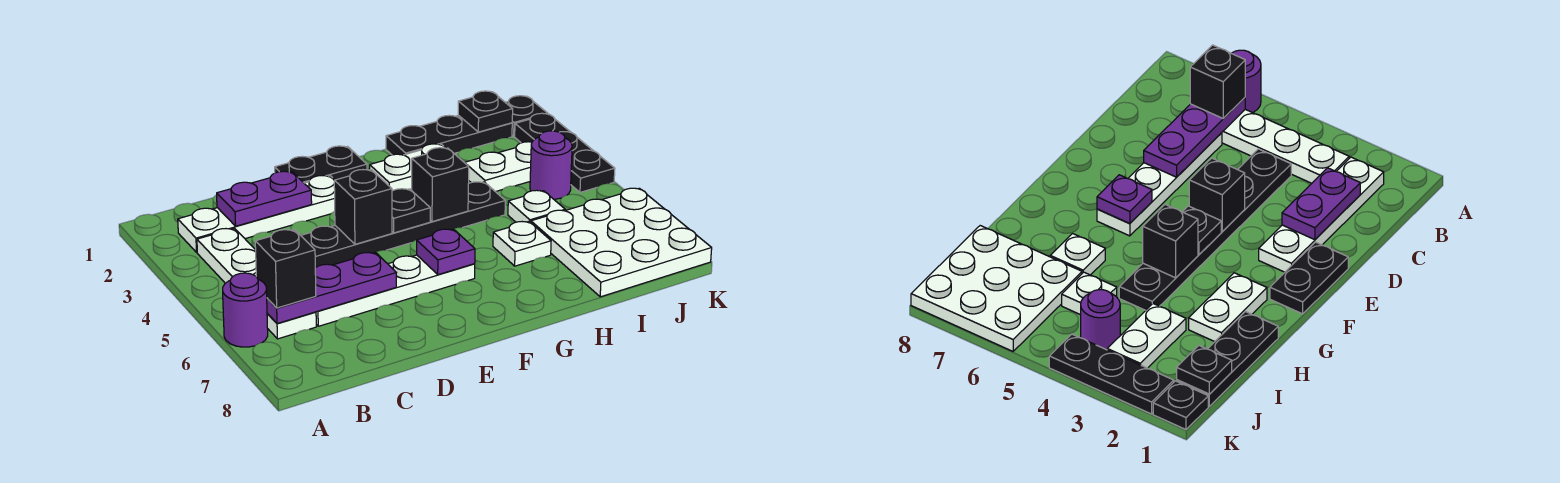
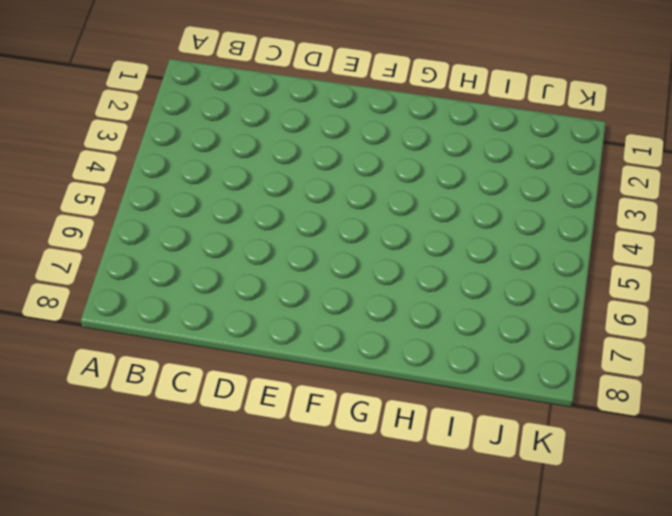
none -> purple 1x1 round brick [223,273,268,347]
none -> white 1x4 plate [178,176,335,252]
none -> white 1x4 plate [197,228,316,339]

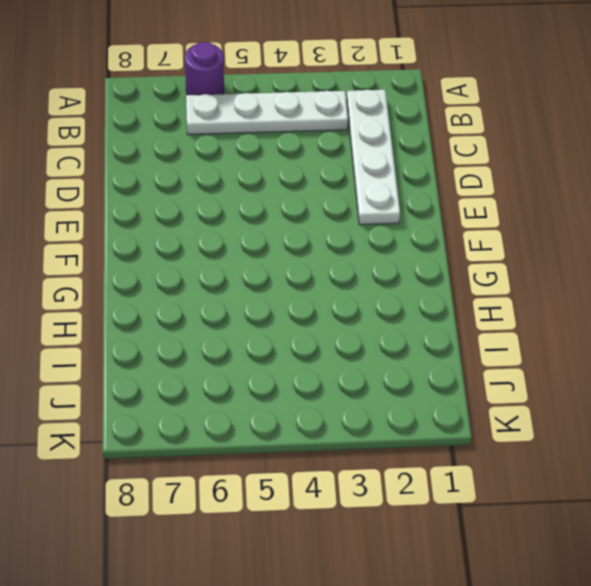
none -> black 1x6 plate [301,182,505,268]
none -> white 1x4 plate [316,255,475,326]
none -> black 1x2 plate [275,146,367,183]

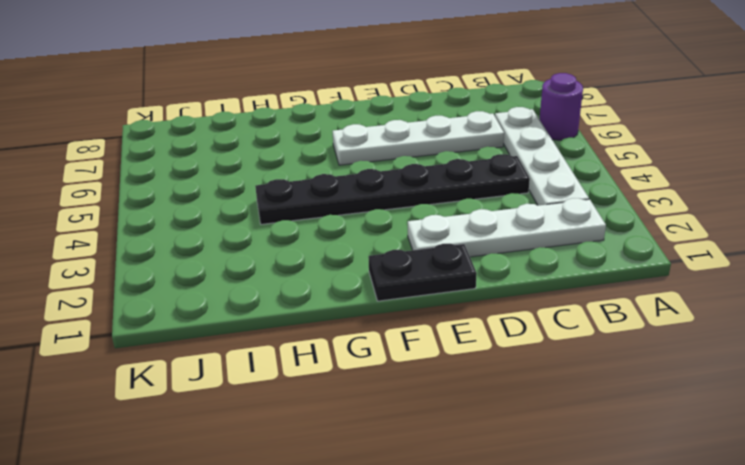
none -> white 1x2 plate [370,144,445,191]
none -> black 1x3 plate [386,115,512,155]
none -> white 1x1 plate [493,222,551,266]

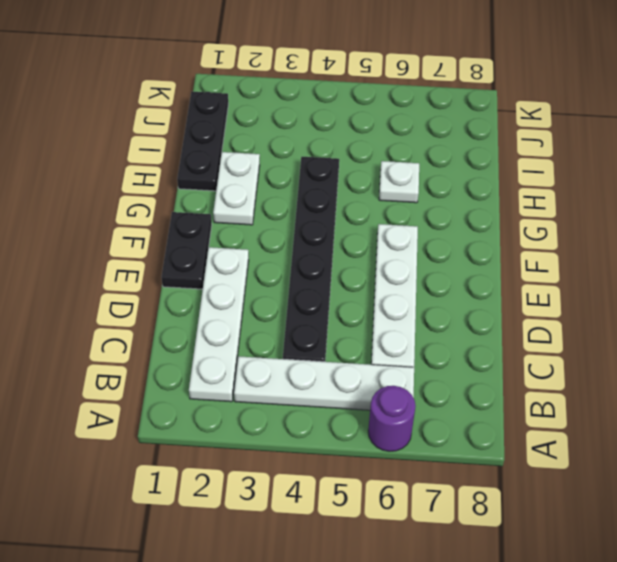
none -> white 1x2 plate [465,142,532,192]
none -> white 1x1 plate [508,190,565,223]
none -> white 3x3 plate [531,188,712,297]

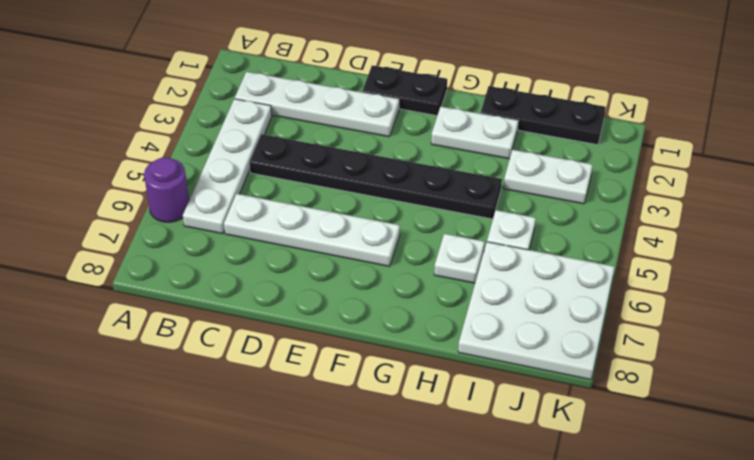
none -> purple 1x1 round brick [530,131,572,199]
none -> black 1x1 plate [505,96,548,136]
none -> black 1x3 plate [515,113,615,192]

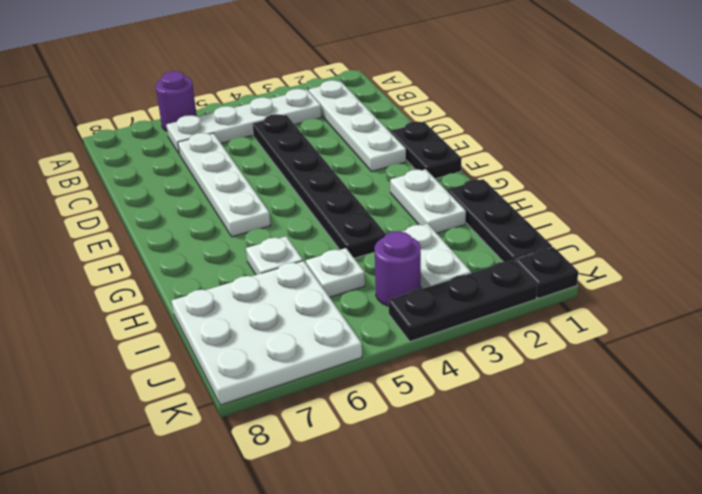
none -> purple 1x3 plate [267,252,396,324]
none -> purple 1x2 plate [217,171,312,226]
none -> black 1x1 brick [334,170,392,244]

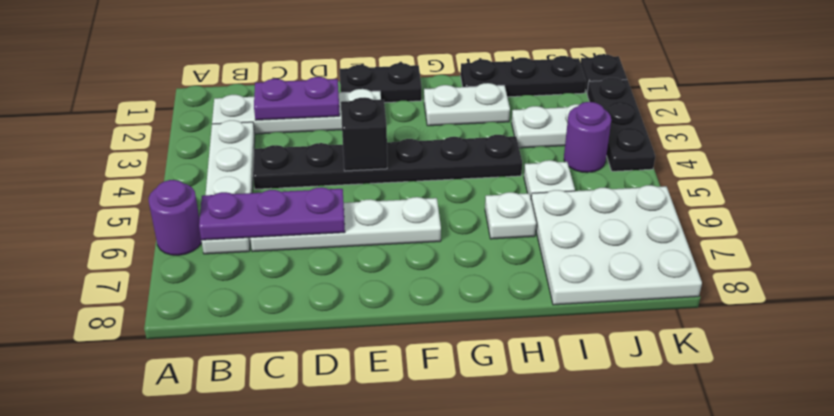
none -> black 1x1 plate [392,189,430,233]
none -> purple 1x1 plate [417,229,475,275]
none -> black 1x1 brick [412,148,469,222]

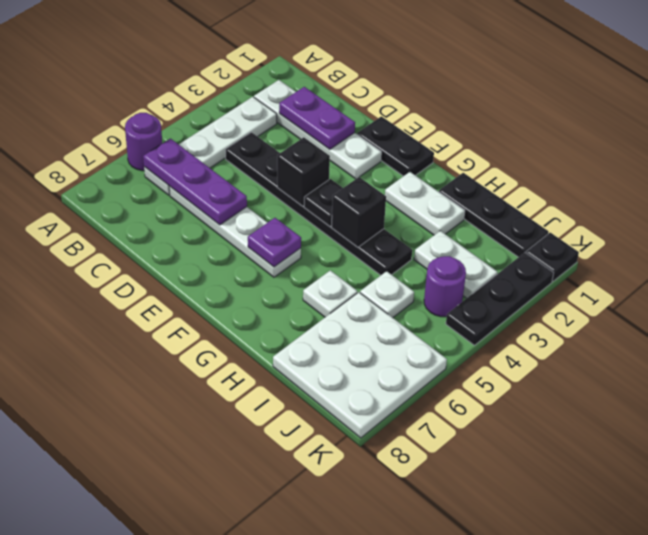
none -> black 1x1 plate [458,91,513,132]
none -> black 1x1 brick [255,230,316,308]

